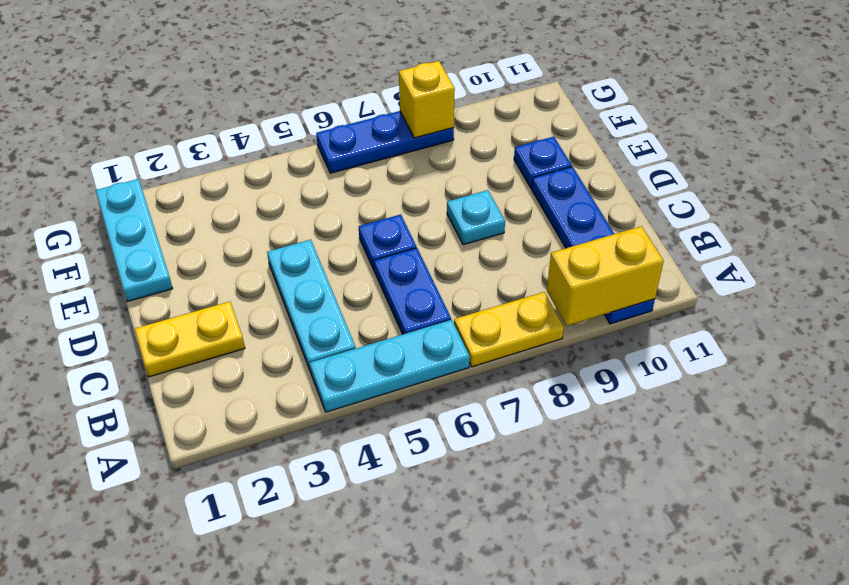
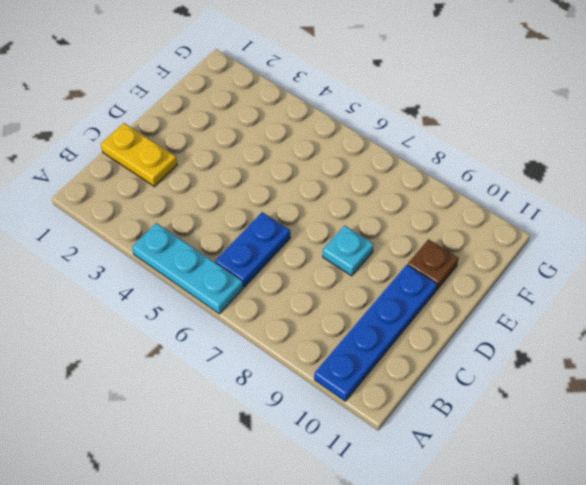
brown 1x1 plate [408,239,459,290] -> blue 1x1 plate [514,137,572,188]
none -> yellow 1x2 plate [454,292,564,367]
none -> cyan 1x3 plate [267,240,356,372]
none -> blue 1x1 plate [359,214,416,270]

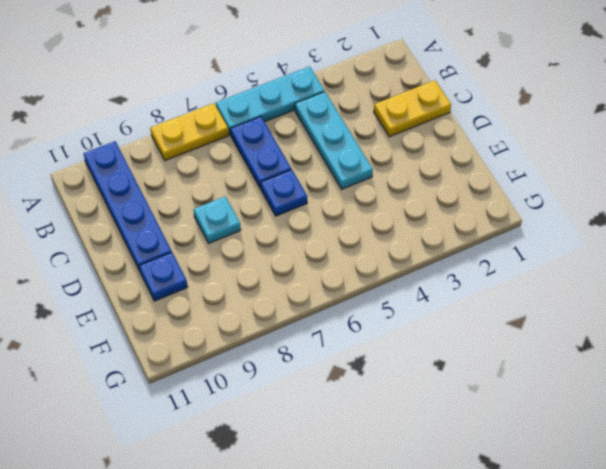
none -> cyan 1x3 plate [96,179,173,302]
none -> blue 1x3 plate [316,111,454,173]
none -> yellow 1x2 brick [547,226,664,326]

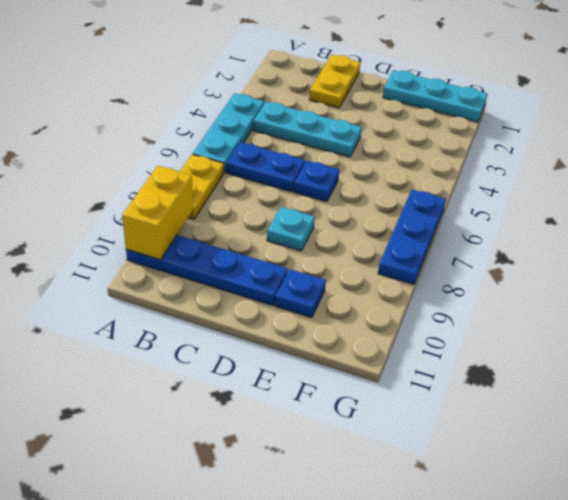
none -> yellow 1x1 brick [399,61,455,138]

